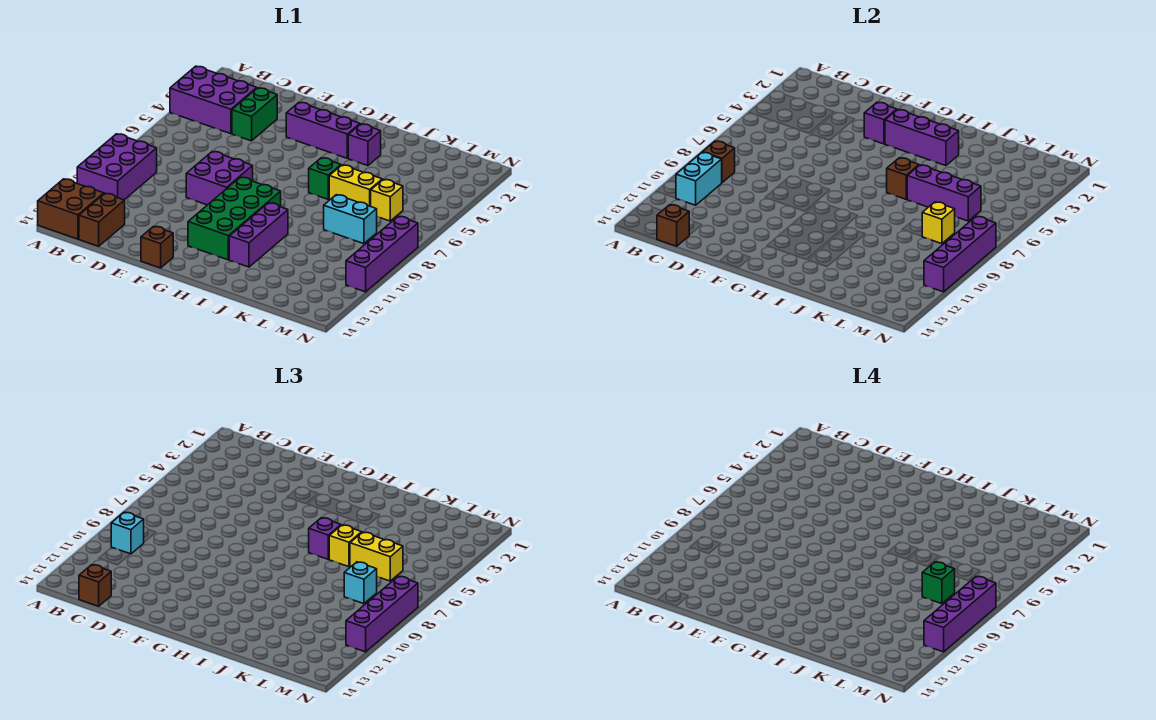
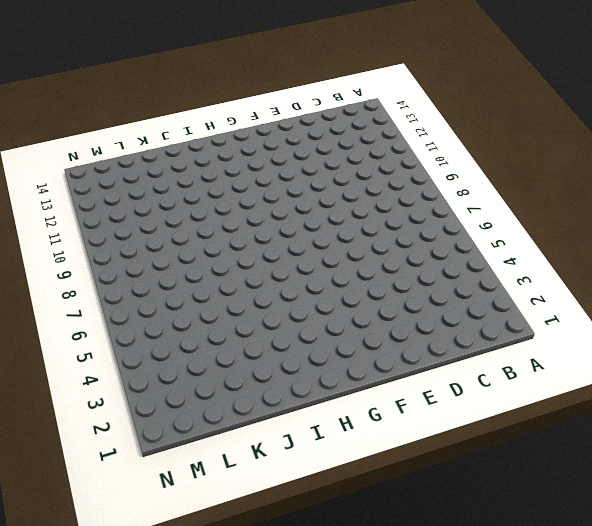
none -> purple 2x3 brick [170,66,257,134]
none -> purple 2x3 brick [77,134,157,200]
none -> brown 2x2 brick [38,179,104,239]
none -> brown 1x2 brick [79,193,125,246]

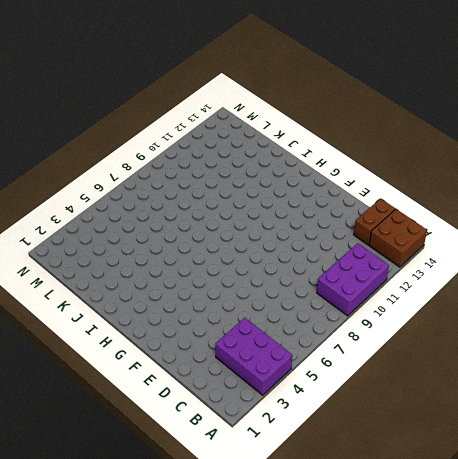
none -> green 1x2 brick [232,88,277,141]
none -> purple 2x2 brick [186,151,253,205]
none -> purple 1x3 brick [286,102,360,158]
none -> brown 1x1 brick [141,226,173,268]

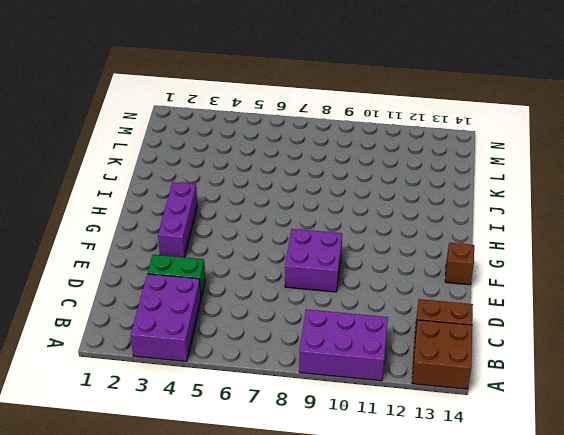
none -> green 2x4 brick [188,177,281,260]
none -> purple 1x1 brick [348,124,381,166]
none -> green 1x1 brick [309,158,341,199]
none -> purple 1x3 brick [229,203,288,267]

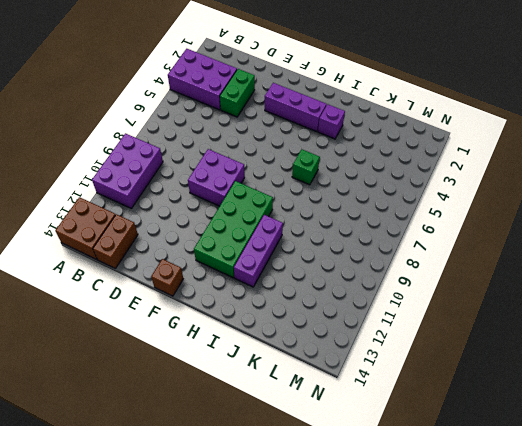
none -> yellow 1x2 brick [329,165,382,206]
none -> cyan 1x2 brick [324,195,377,244]
none -> yellow 1x1 brick [371,179,403,221]
none -> purple 1x4 brick [346,216,418,292]

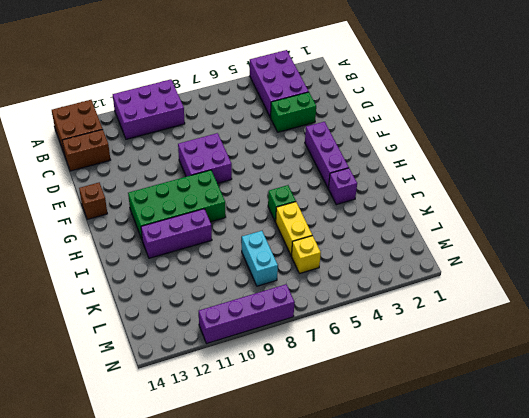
none -> brown 1x1 brick [703,141,735,183]
none -> cyan 1x2 brick [676,152,722,205]
none -> brown 1x1 brick [657,205,689,246]
none -> purple 1x1 brick [864,102,897,144]

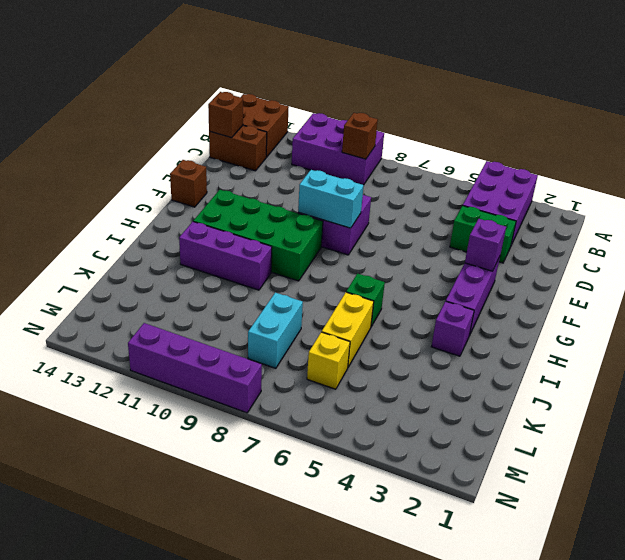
cyan 1x2 brick [298,170,364,228] -> cyan 1x2 brick moved to [676,152,722,205]
none -> purple 1x3 brick [885,109,959,166]
none -> brown 1x1 brick [887,158,919,199]
none -> purple 1x3 brick [907,165,981,221]
none -> yellow 1x1 brick [922,202,955,244]

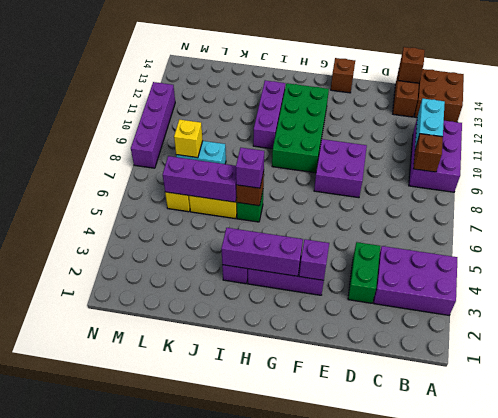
none -> purple 1x4 brick [924,216,996,292]
none -> cyan 1x1 brick [111,512,144,554]
none -> brown 1x1 brick [79,565,111,606]
none -> yellow 1x1 brick [329,525,362,567]

